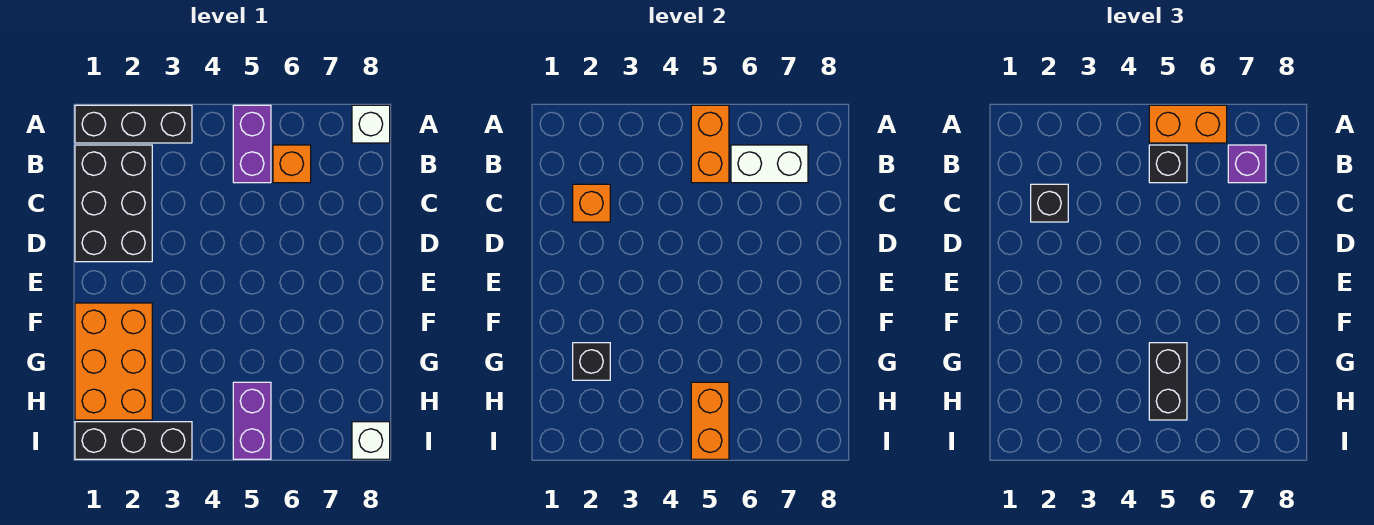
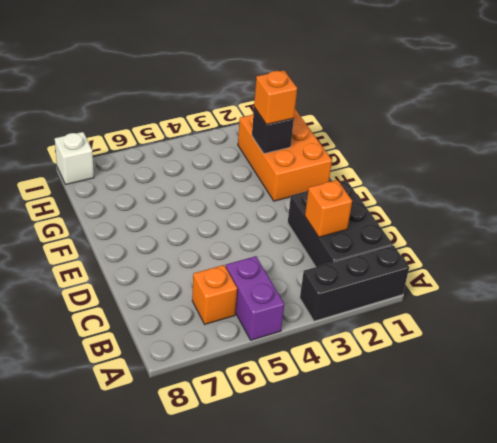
orange 1x1 brick [254,70,297,125] -> none
none -> white 1x1 brick [352,105,390,143]
none -> purple 1x2 brick [233,382,271,459]
none -> black 1x3 brick [75,422,192,459]

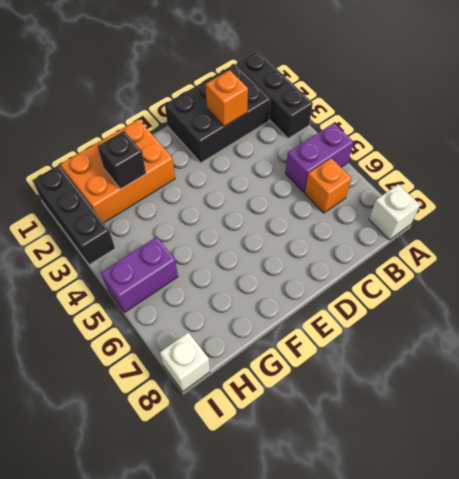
none -> orange 1x2 brick [691,105,729,183]
none -> white 1x2 brick [731,145,808,183]
none -> orange 1x2 brick [691,382,729,459]

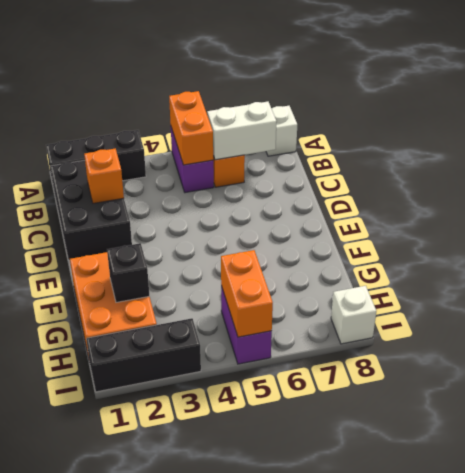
none -> orange 1x2 brick [1149,105,1227,143]
none -> black 1x1 brick [1149,145,1187,183]
none -> purple 1x1 brick [1228,145,1266,183]

